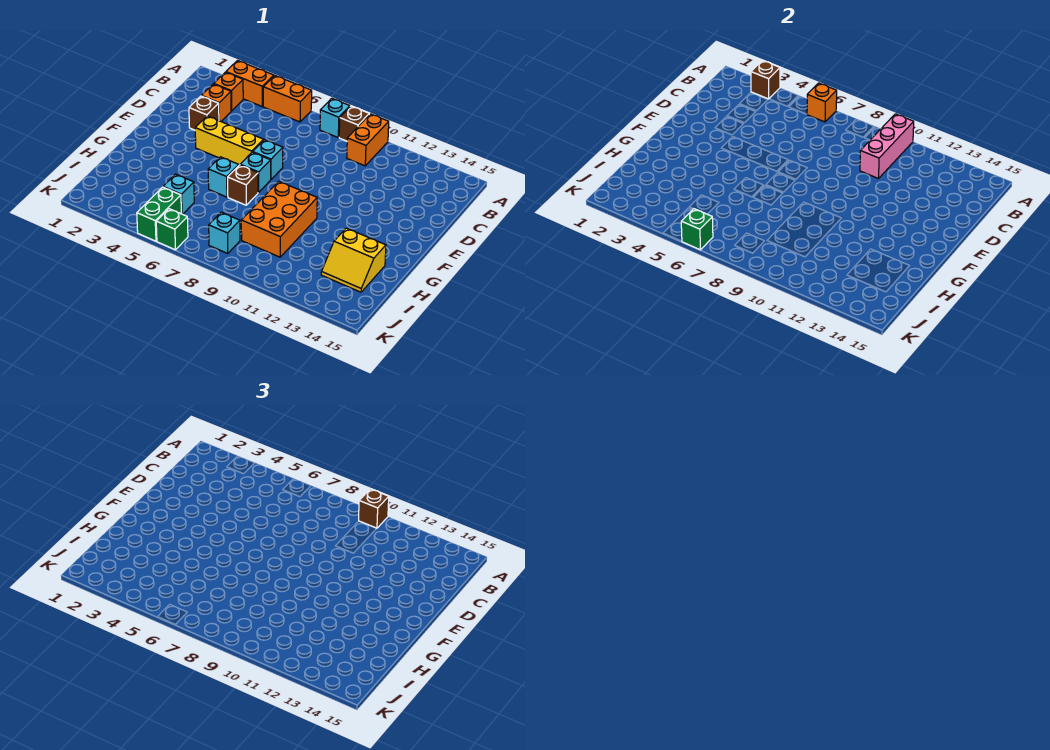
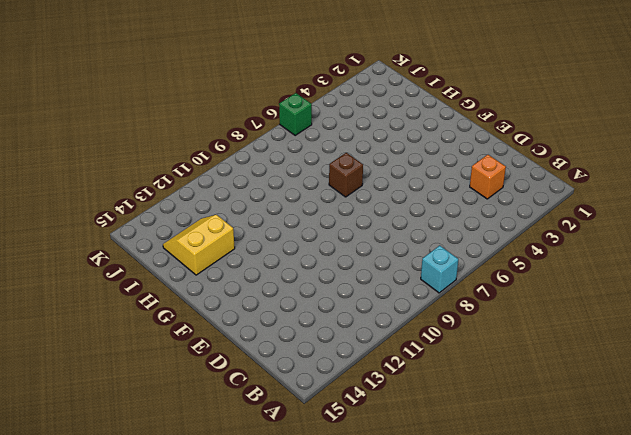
none -> orange 1x2 brick [226,61,274,106]
none -> orange 1x2 brick [263,76,312,122]
none -> brown 1x1 brick [339,106,369,141]

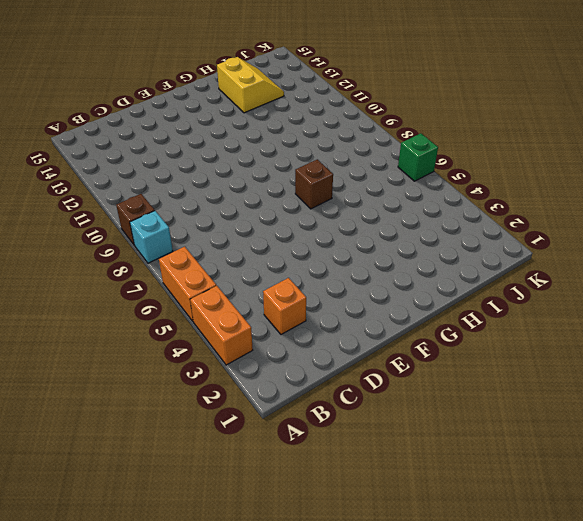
none -> orange 1x2 brick [347,114,389,166]
none -> orange 1x1 brick [214,72,243,111]
none -> brown 1x1 brick [189,96,219,130]

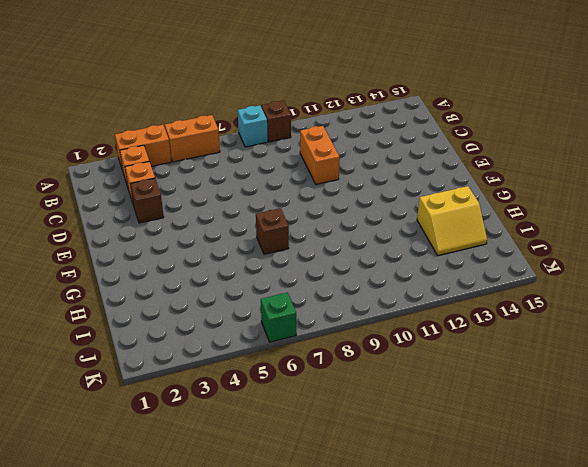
orange 1x2 brick [300,126,340,184] -> orange 1x2 brick moved to [347,114,389,166]
none -> yellow 1x3 brick [195,116,264,165]
none -> cyan 1x1 brick [253,140,283,179]
none -> cyan 1x1 brick [240,152,271,192]

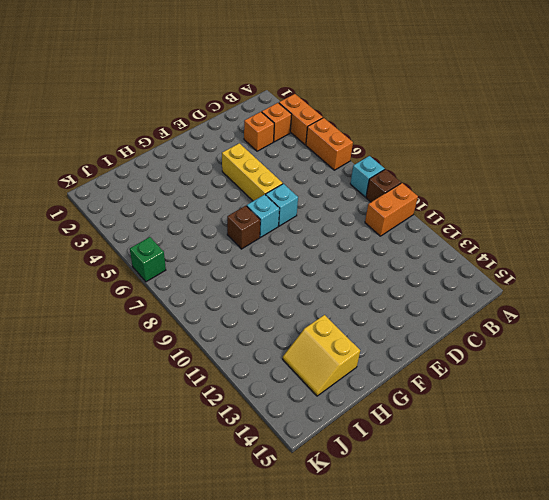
none -> brown 1x1 brick [189,96,219,130]
none -> cyan 1x1 brick [208,157,239,197]
none -> orange 2x3 brick [241,181,317,257]

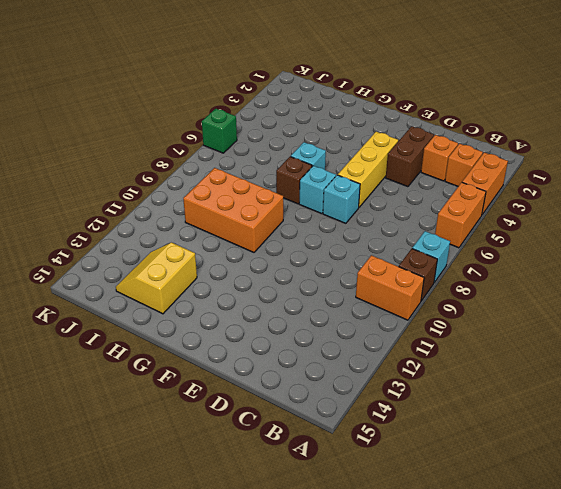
brown 1x2 brick [386,126,434,187] -> brown 1x1 brick [189,96,219,130]
none -> cyan 1x1 brick [163,174,194,214]
none -> green 1x2 brick [137,187,181,241]
none -> cyan 1x1 brick [209,212,240,253]

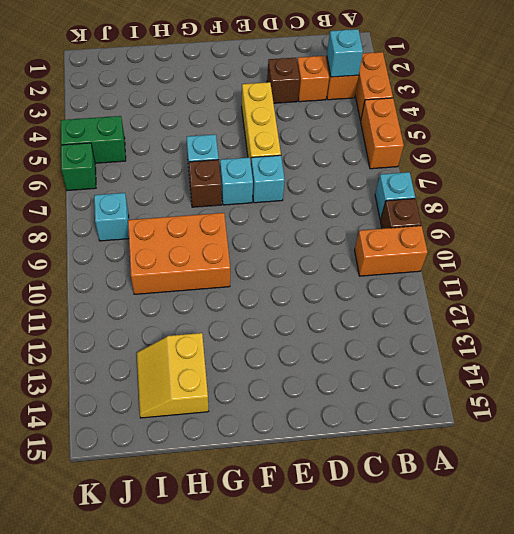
cyan 1x1 brick [327,29,363,77] -> cyan 1x1 brick moved to [163,174,194,214]
none -> brown 1x1 brick [751,61,780,99]
none -> orange 1x1 brick [807,83,837,122]
none -> pink 1x3 brick [860,114,914,179]

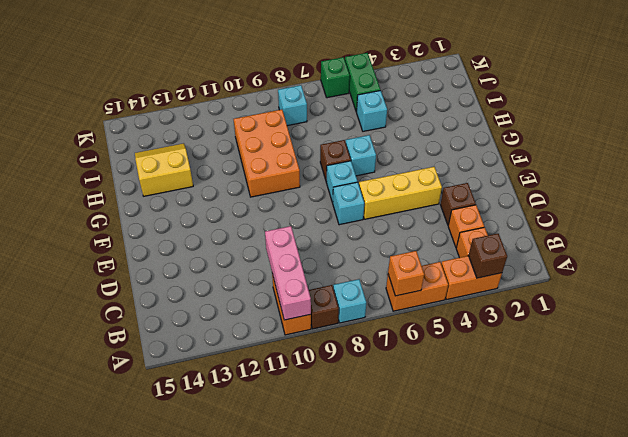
none -> green 1x1 brick [681,209,713,250]
none -> brown 1x1 brick [359,489,389,528]

